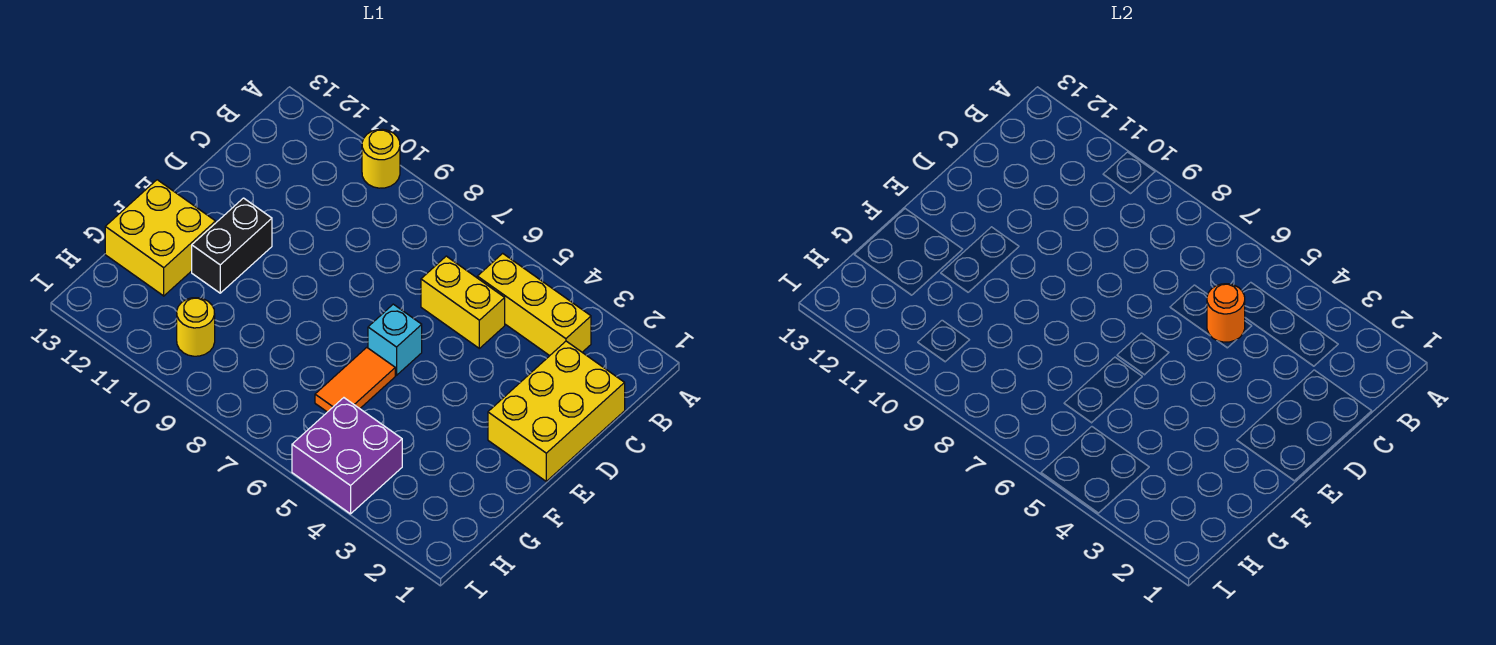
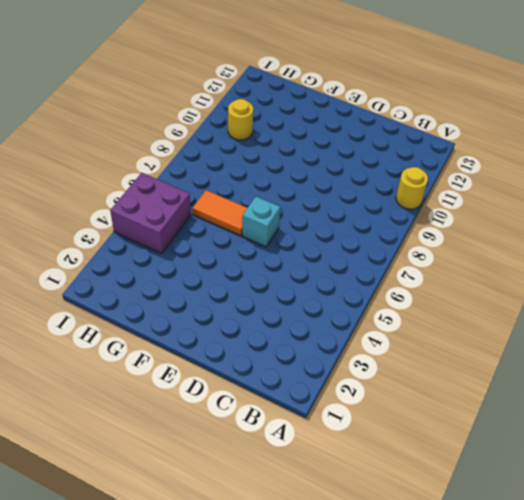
none -> yellow 1x3 brick [477,253,591,356]
none -> yellow 2x3 brick [488,341,625,481]

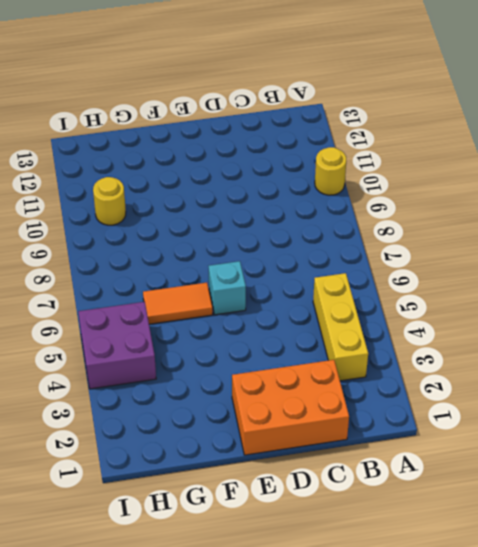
orange 2x3 brick [232,360,349,455] -> yellow 2x3 brick [488,341,625,481]
none -> yellow 1x2 brick [421,256,505,348]
none -> black 1x2 brick [192,198,272,293]

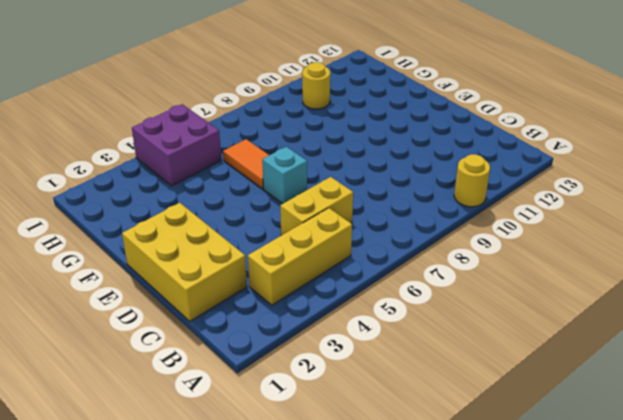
none -> black 1x2 brick [192,198,272,293]
none -> yellow 2x2 brick [105,180,216,296]

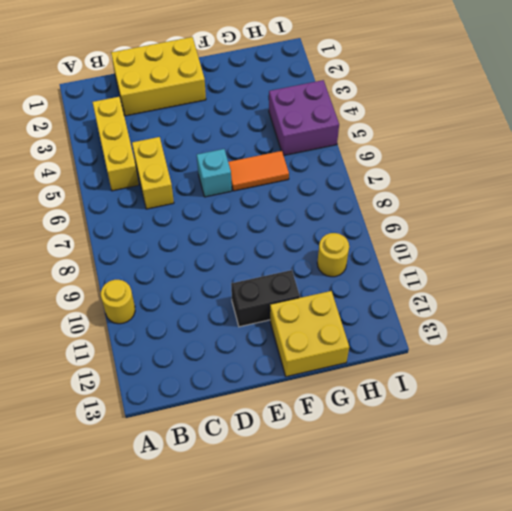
none -> orange 1x1 round brick [1207,284,1245,342]

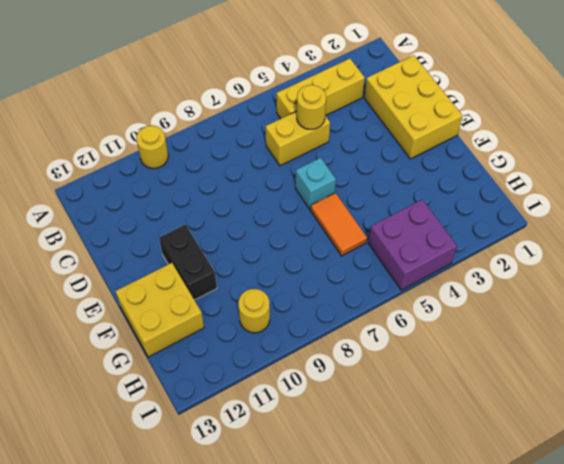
yellow 1x1 round brick [297,85,326,129] -> orange 1x1 round brick [1207,284,1245,342]

